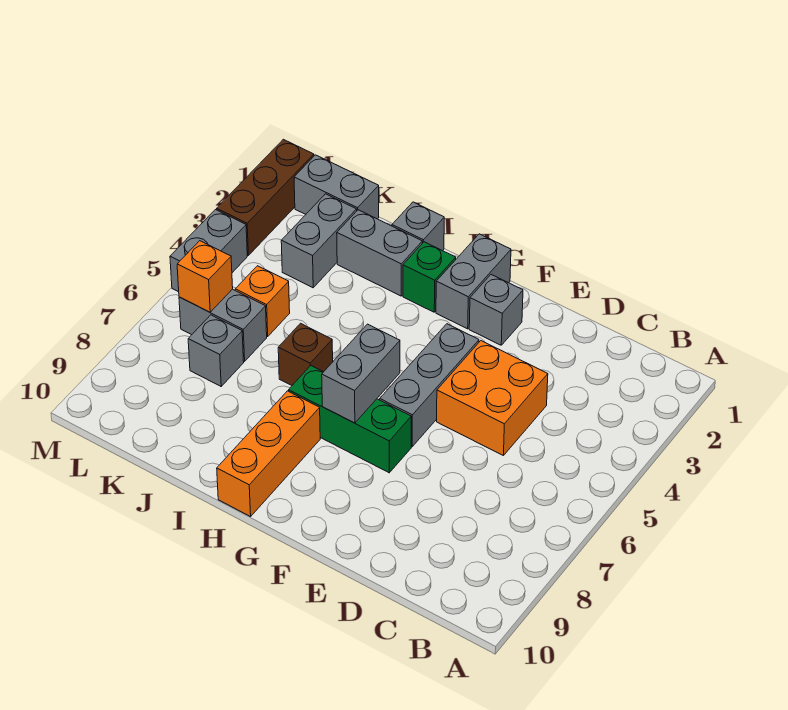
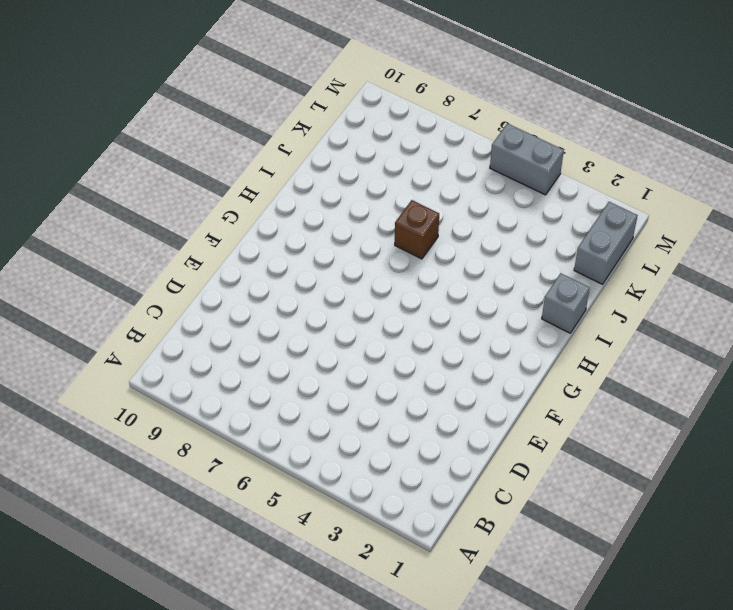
none -> orange 2x2 brick [437,341,548,456]
none -> grey 1x1 brick [469,275,523,345]
none -> grey 1x3 brick [380,324,479,447]

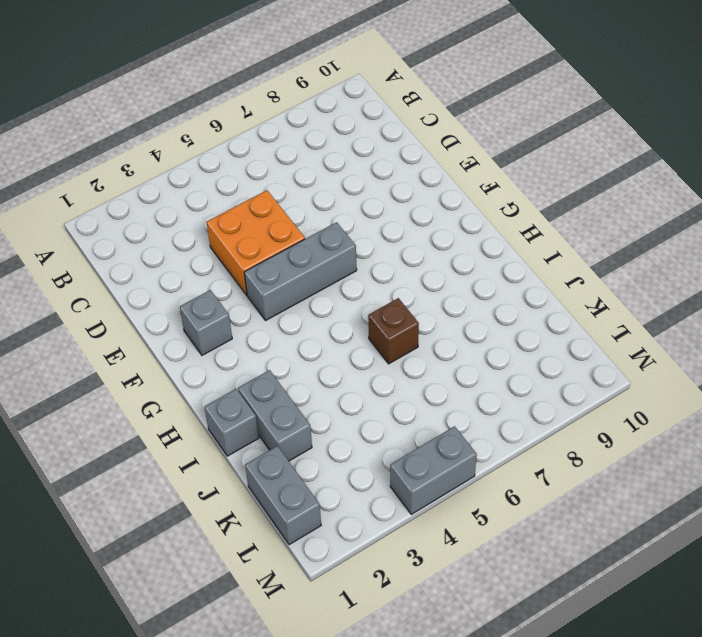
none -> green 1x3 brick [289,366,411,473]
none -> grey 1x2 brick [436,234,511,329]
none -> green 1x1 brick [403,242,456,312]

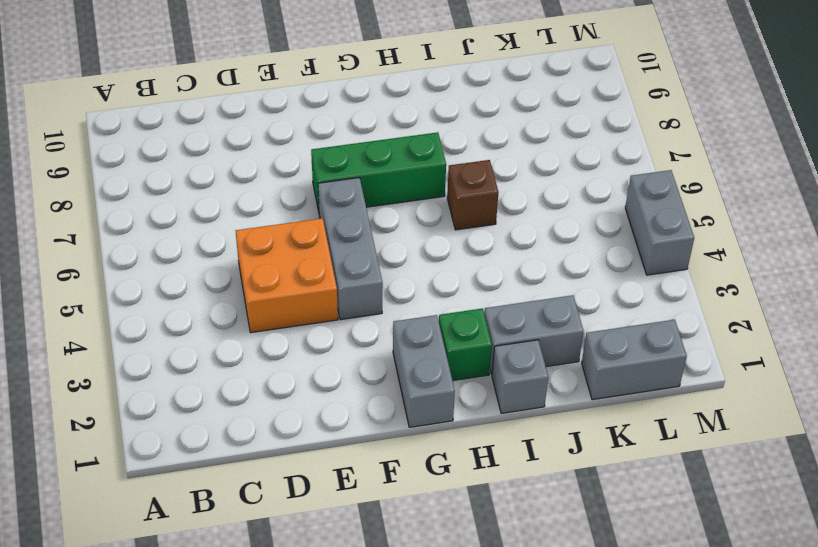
none -> grey 1x1 brick [469,275,523,345]
none -> orange 1x3 brick [217,391,320,517]
none -> grey 1x2 brick [281,194,357,288]

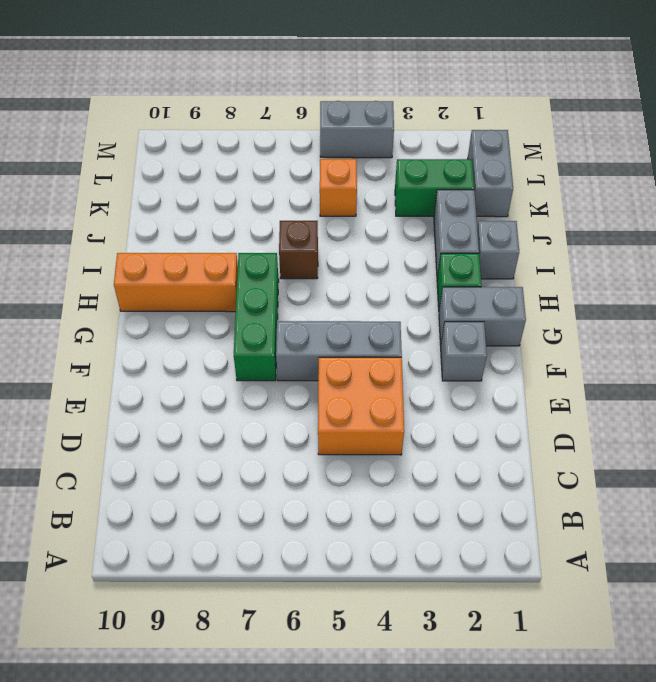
green 1x2 brick [395,159,474,216] -> grey 1x2 brick [281,194,357,288]
none -> grey 1x2 brick [179,289,267,361]
none -> grey 1x1 brick [188,315,244,386]
none -> brown 1x3 brick [217,139,314,255]

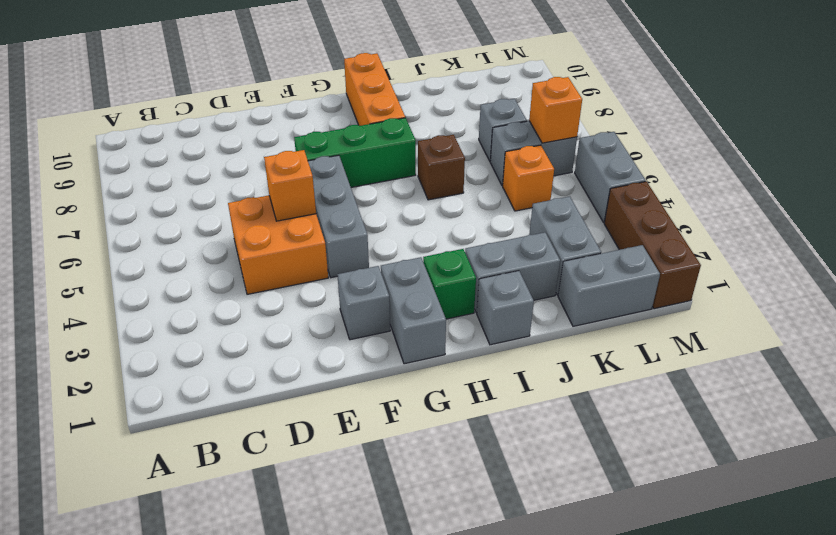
orange 1x1 brick [264,150,316,221] -> none
none -> grey 1x2 brick [322,324,400,423]

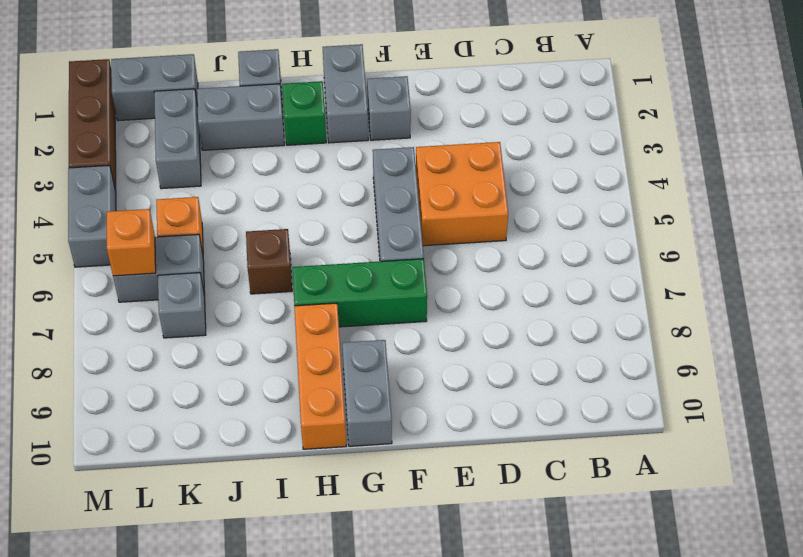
grey 1x2 brick [342,340,392,446] -> grey 1x2 brick moved to [322,324,400,423]

